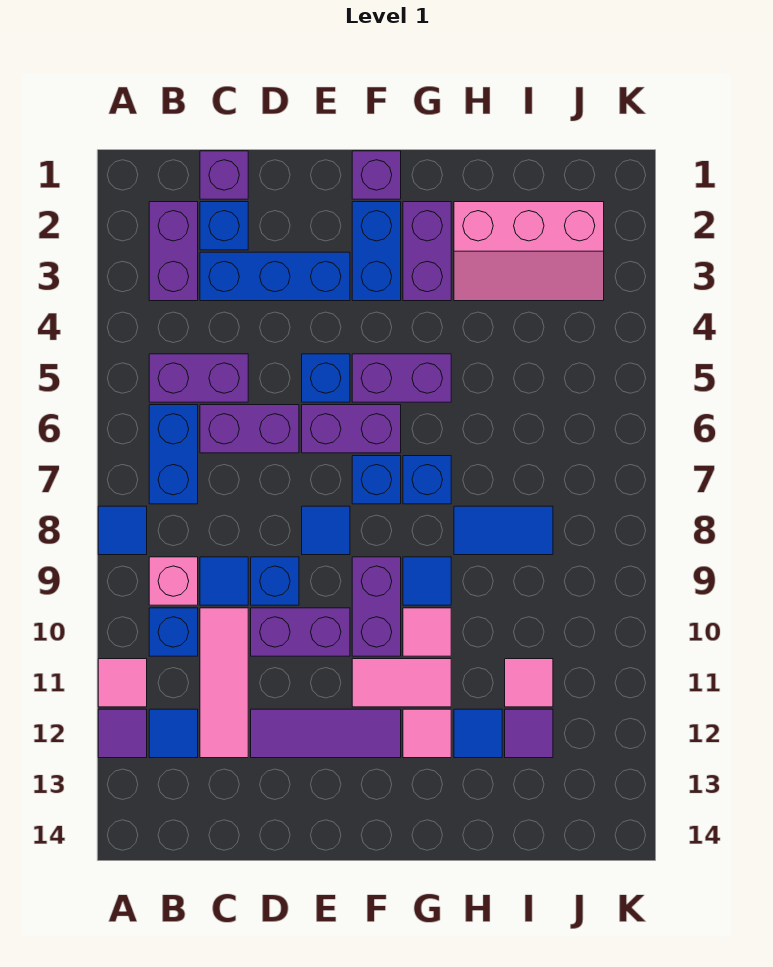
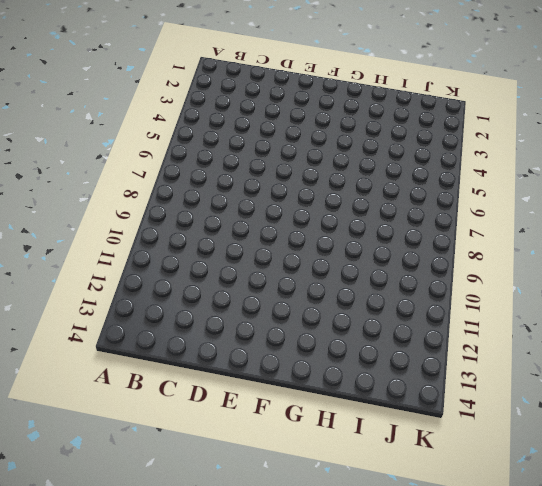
none -> blue 1x1 tile [98,506,147,555]
none -> pink 1x1 tile [98,659,147,707]
none -> purple 1x1 tile [98,709,147,758]
none -> purple 1x2 brick [149,202,198,301]

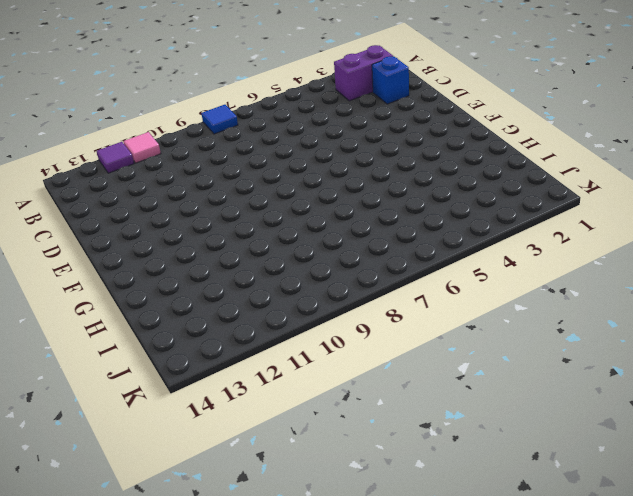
none -> purple 1x2 brick [149,354,248,402]
none -> blue 1x2 brick [149,405,198,504]
none -> pink 1x1 brick [149,557,198,605]
none -> blue 1x1 brick [149,608,198,656]

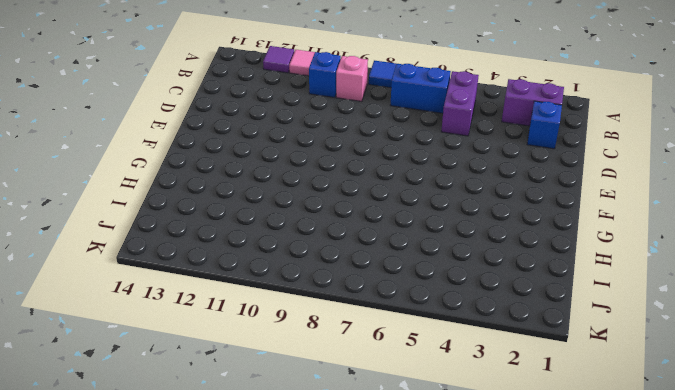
none -> blue 1x1 tile [149,709,198,758]
none -> purple 1x1 brick [200,151,248,199]
none -> blue 1x3 brick [200,252,350,301]
none -> purple 1x2 brick [200,405,299,453]

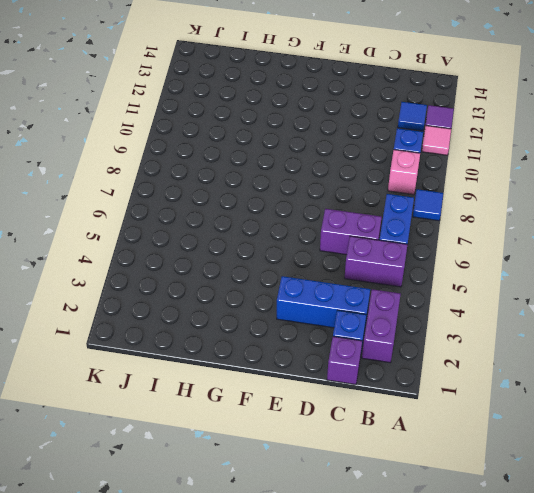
none -> blue 1x1 tile [200,557,248,605]
none -> pink 1x3 tile [200,608,248,758]
none -> blue 1x1 brick [251,557,299,605]
none -> purple 1x2 brick [251,608,350,656]

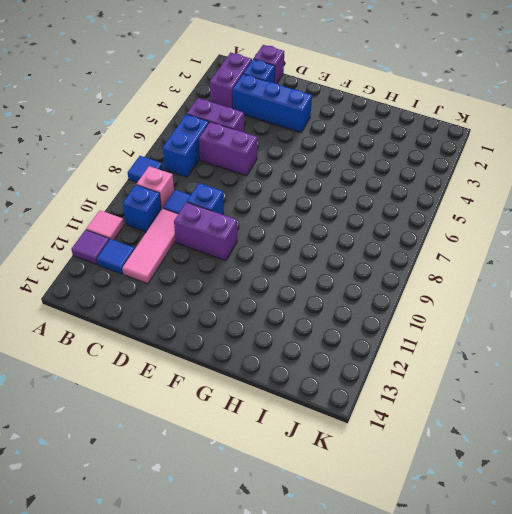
none -> purple 1x3 tile [251,709,401,758]
none -> blue 1x1 brick [302,354,350,402]
none -> purple 1x2 brick [302,405,401,453]
none -> blue 1x1 tile [302,506,350,555]

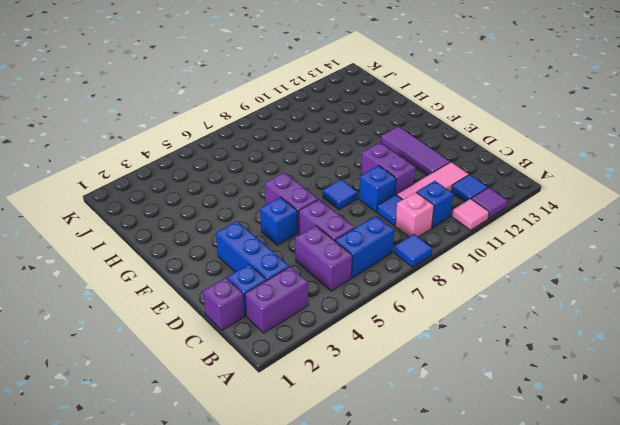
none -> purple 1x1 brick [352,151,401,199]
none -> blue 1x2 brick [352,202,401,301]
none -> purple 1x2 brick [352,354,451,402]
none -> blue 1x1 brick [352,456,401,504]

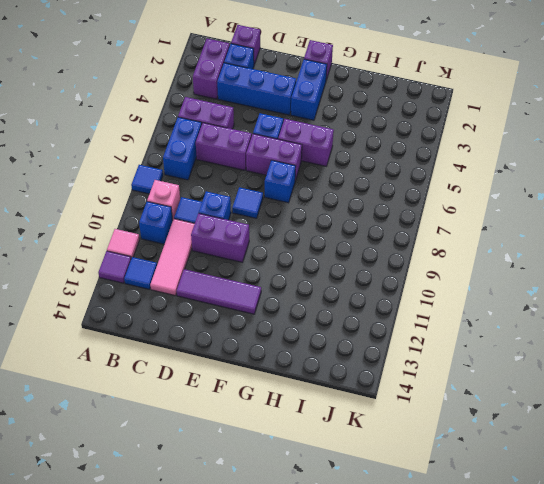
none -> purple 1x2 brick [352,557,401,656]
none -> pink 1x2 tile [352,659,451,707]
none -> purple 1x2 brick [403,202,451,301]
none -> blue 1x1 brick [403,456,451,504]

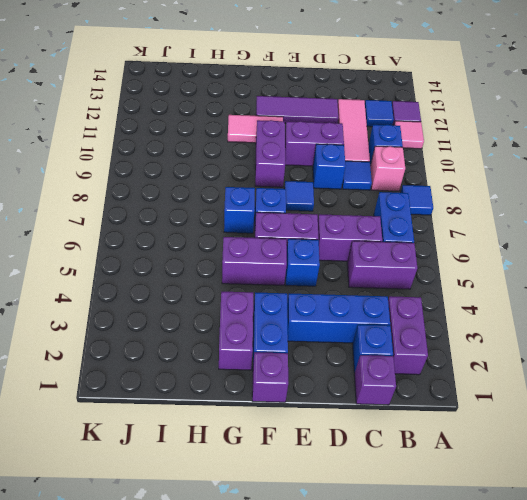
none -> blue 1x1 tile [403,557,451,605]
none -> pink 1x1 tile [403,608,451,656]
none -> pink 1x1 tile [403,709,451,758]
none -> pink 2x3 slope [454,202,604,301]

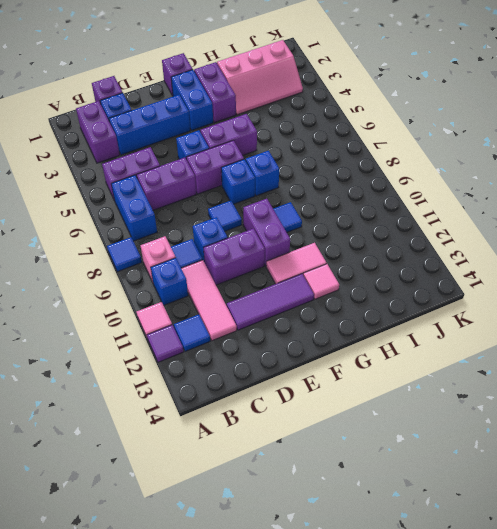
none -> pink 1x1 tile [403,608,451,656]
none -> blue 1x2 tile [454,506,553,555]
none -> blue 1x1 tile [454,709,502,758]
none -> pink 1x1 tile [505,659,553,707]

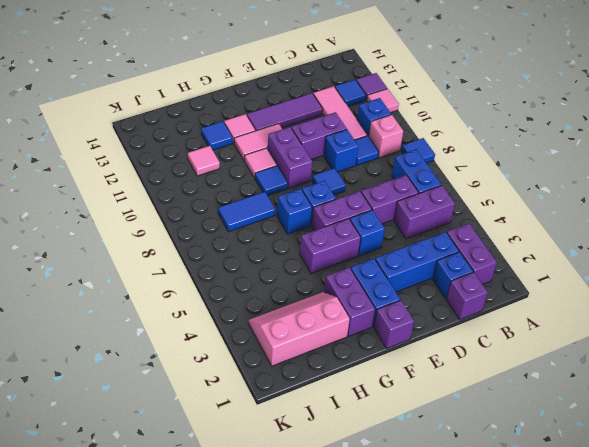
none -> purple 1x1 tile [505,709,553,758]

